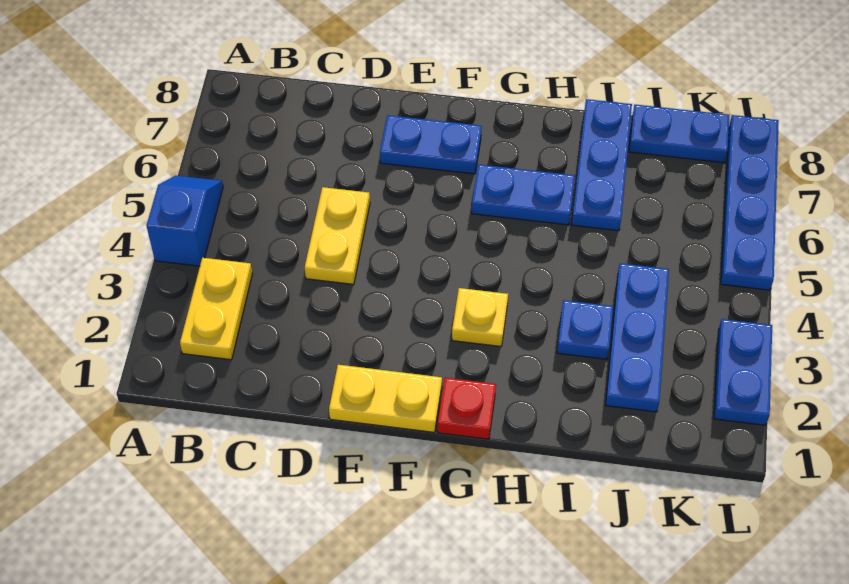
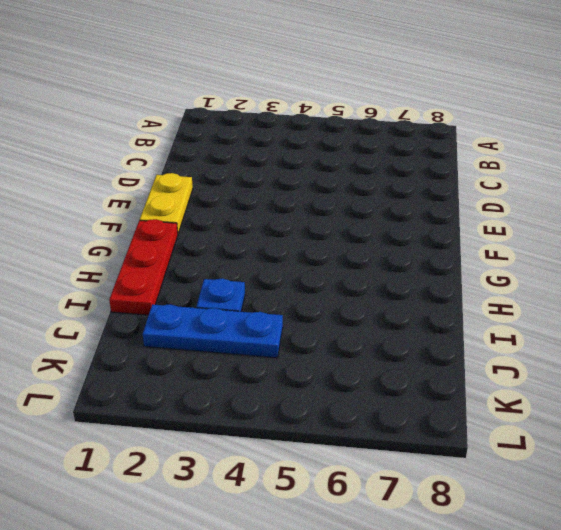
red 1x3 plate [109,219,178,315] -> red 1x1 plate [438,378,496,439]
none -> blue 1x2 slope [146,175,223,266]
none -> yellow 1x2 plate [180,258,252,360]
none -> yellow 1x2 plate [305,187,370,284]

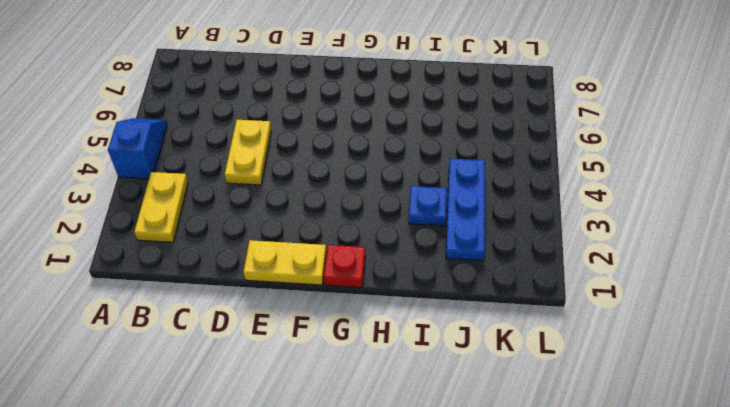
none -> blue 1x2 plate [380,115,482,174]
none -> yellow 1x1 plate [452,288,508,347]
none -> blue 1x2 plate [472,164,575,225]

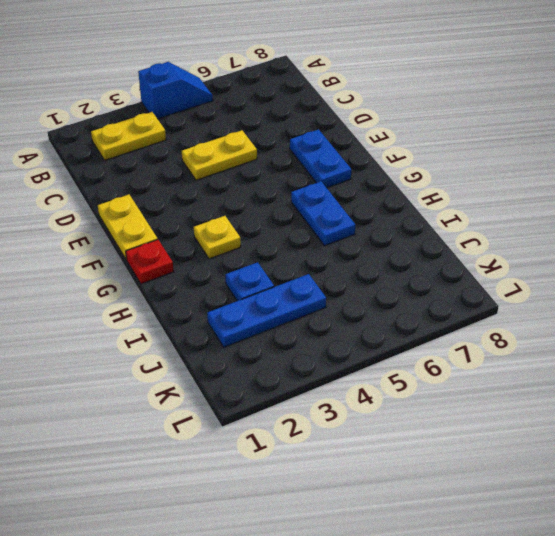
none -> blue 1x3 plate [572,99,632,231]
none -> blue 1x2 plate [629,104,729,163]
none -> blue 1x2 plate [714,319,772,425]

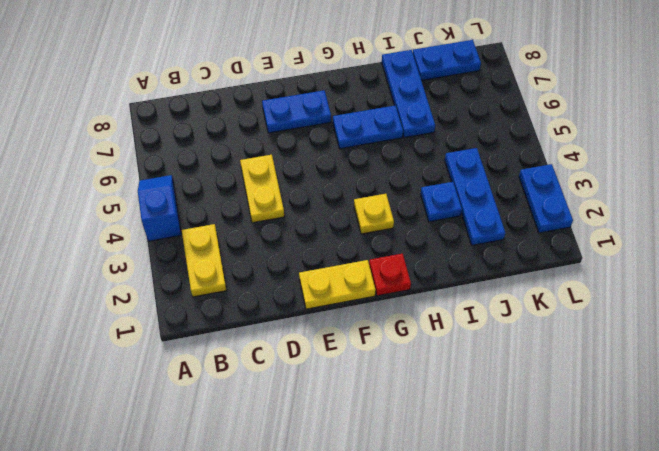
none -> blue 1x4 plate [721,115,779,290]

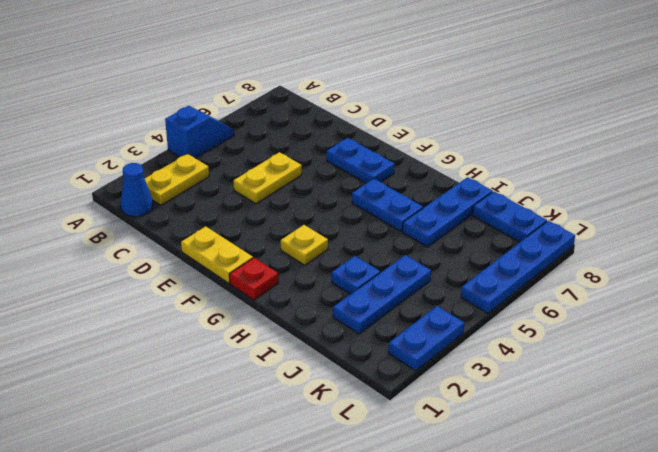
blue 1x1 cone [120,163,153,217] -> none

